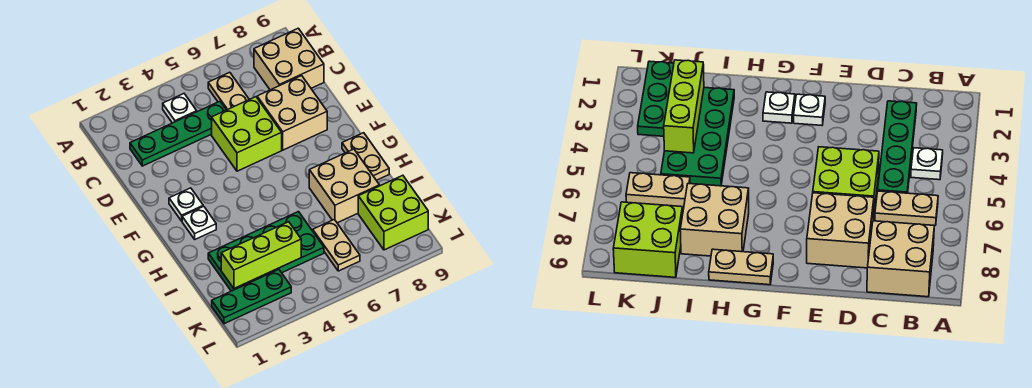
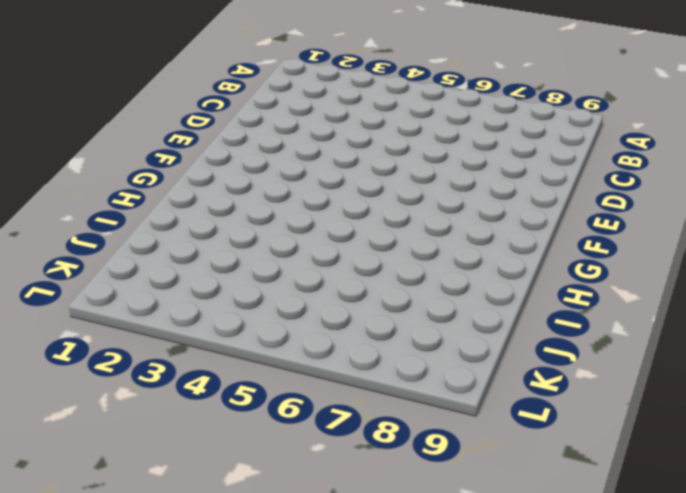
none -> white 1x1 plate [163,94,197,123]
none -> tan 1x2 plate [208,72,249,110]
none -> tan 2x2 brick [254,28,324,90]

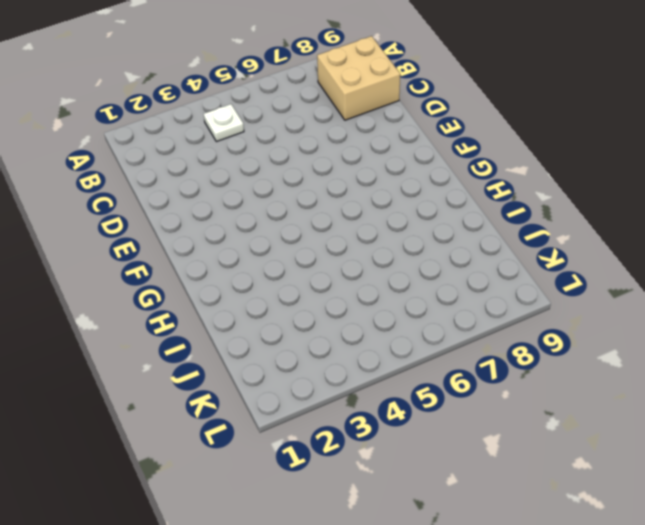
none -> tan 1x2 plate [208,72,249,110]
none -> green 1x4 plate [130,101,226,166]
none -> lime 2x2 brick [212,97,282,171]

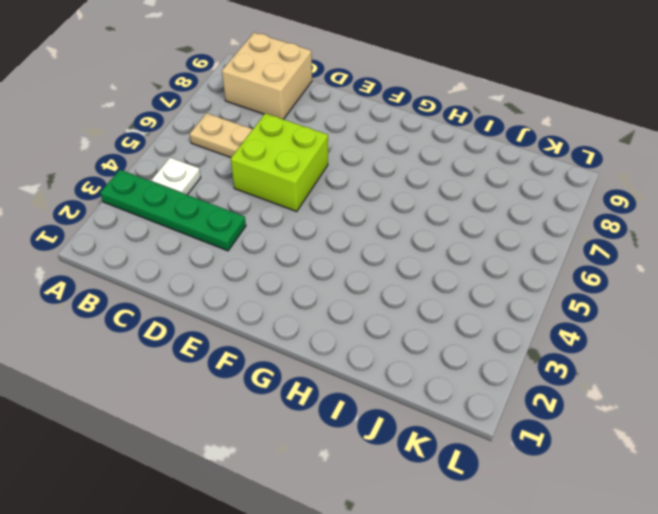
green 1x4 plate [100,170,246,251] -> green 1x4 plate turned to [130,101,226,166]
none -> tan 2x2 brick [257,76,327,150]
none -> white 1x1 plate [169,188,203,221]
none -> white 1x1 plate [182,206,216,239]

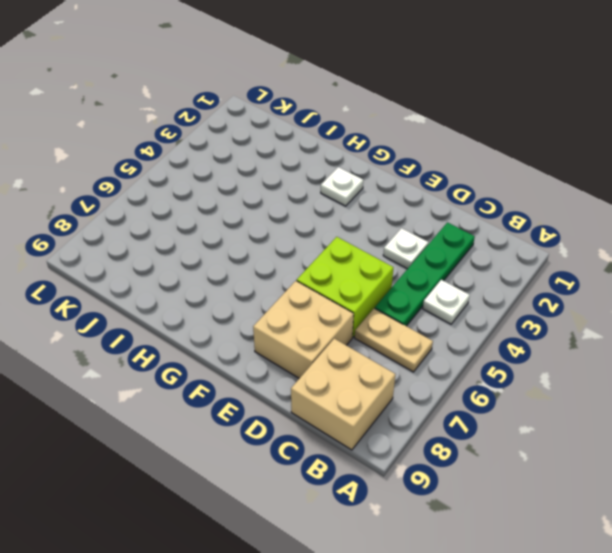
white 1x1 plate [383,228,428,269] -> white 1x1 plate moved to [169,188,203,221]
none -> tan 1x2 plate [342,133,389,180]
none -> tan 2x2 brick [309,149,380,223]
none -> green 2x4 plate [208,212,324,291]

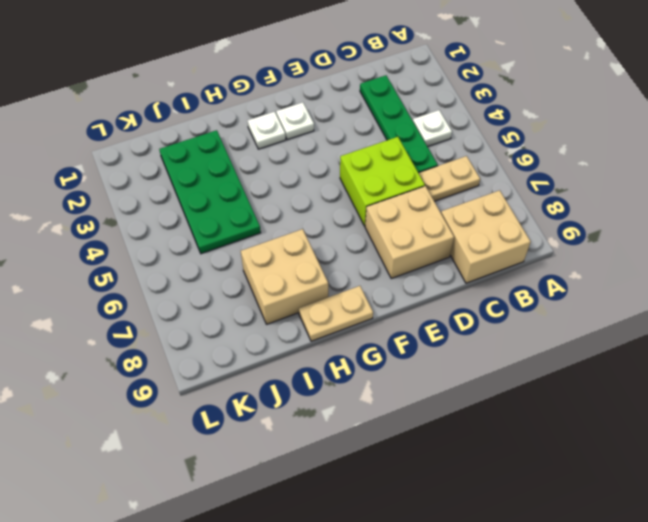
none -> tan 1x2 plate [313,219,360,271]
none -> lime 2x2 brick [358,175,428,250]
none -> green 1x3 plate [212,270,291,324]

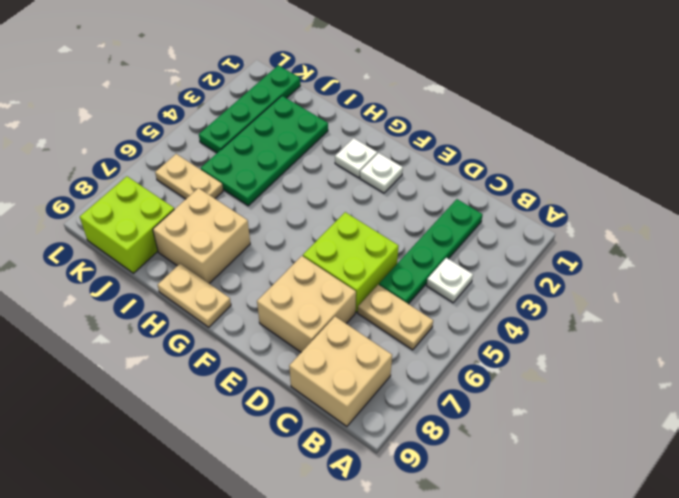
green 1x4 plate [199,65,300,153] -> green 1x3 plate [212,270,291,324]
none -> lime 1x3 brick [221,222,301,288]

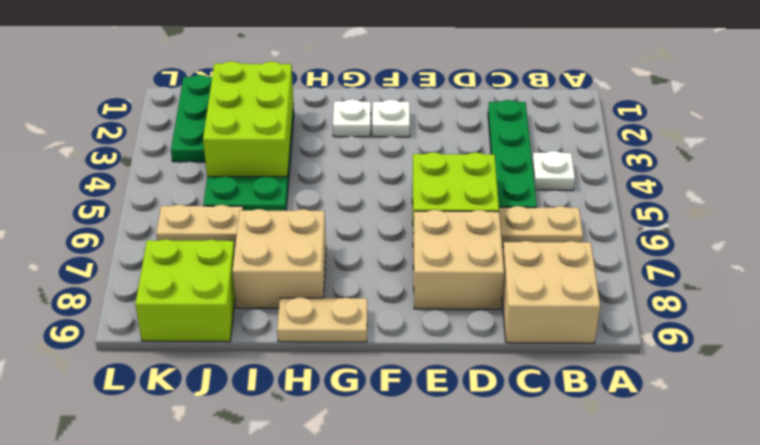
lime 2x3 brick [203,61,293,177] -> lime 1x3 brick [221,222,301,288]

